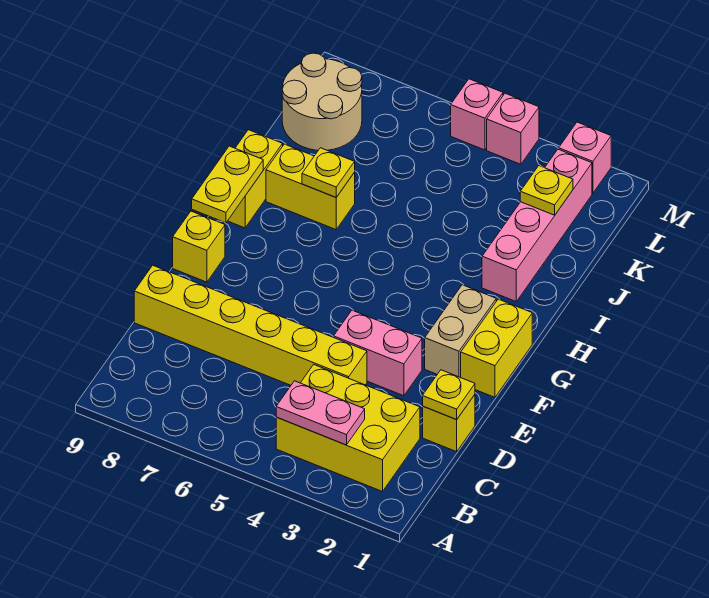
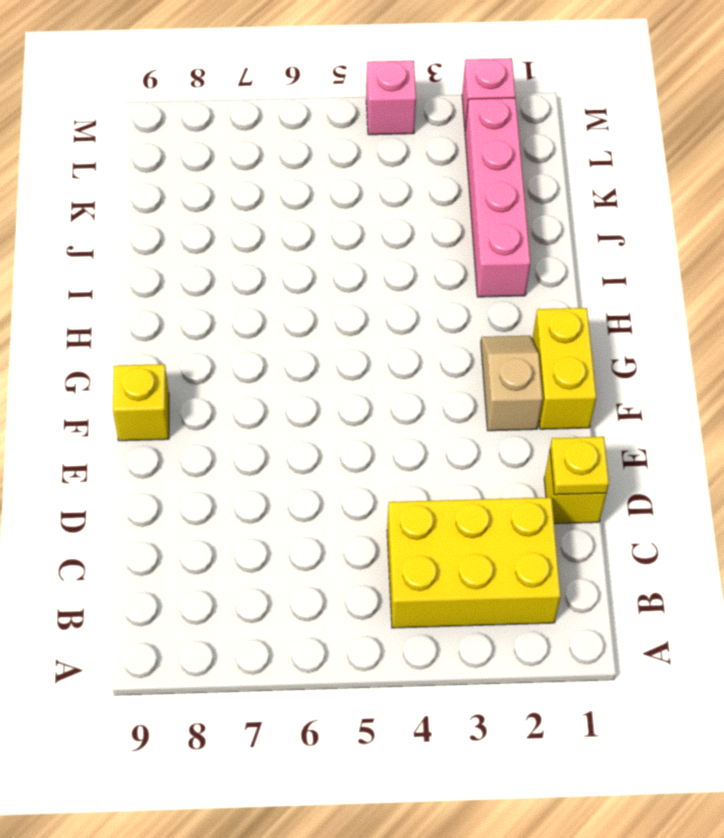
tan 1x2 slope [481,336,543,431] -> tan 1x2 brick [425,285,496,377]
none -> yellow 1x6 brick [134,265,367,385]
none -> pink 1x2 brick [334,310,422,396]
none -> yellow 1x2 brick [228,130,283,228]

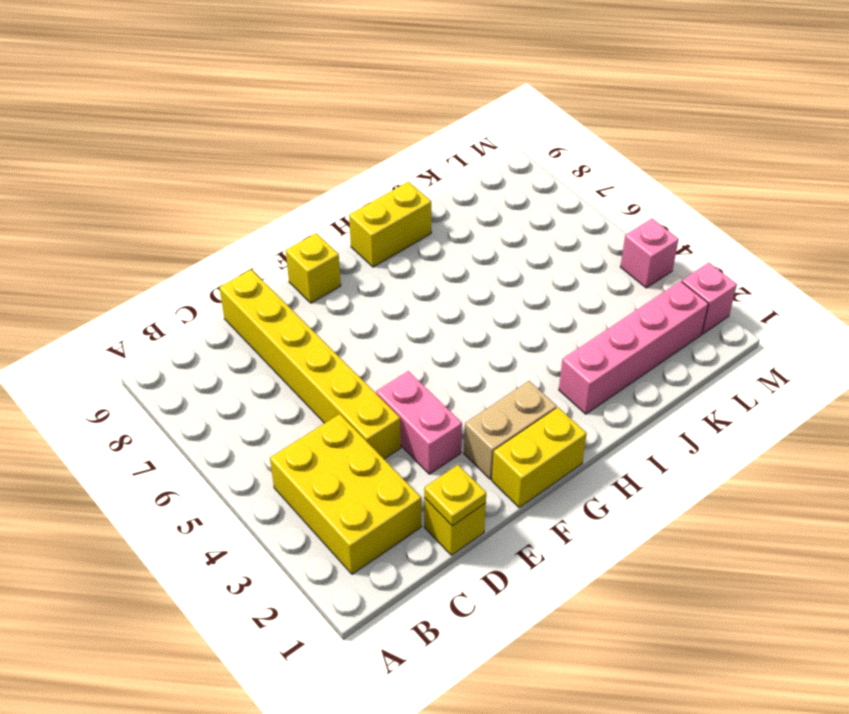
none -> yellow 1x2 brick [266,144,355,230]
none -> tan 2x2 round brick [282,53,362,150]
none -> pink 1x1 brick [451,79,503,150]

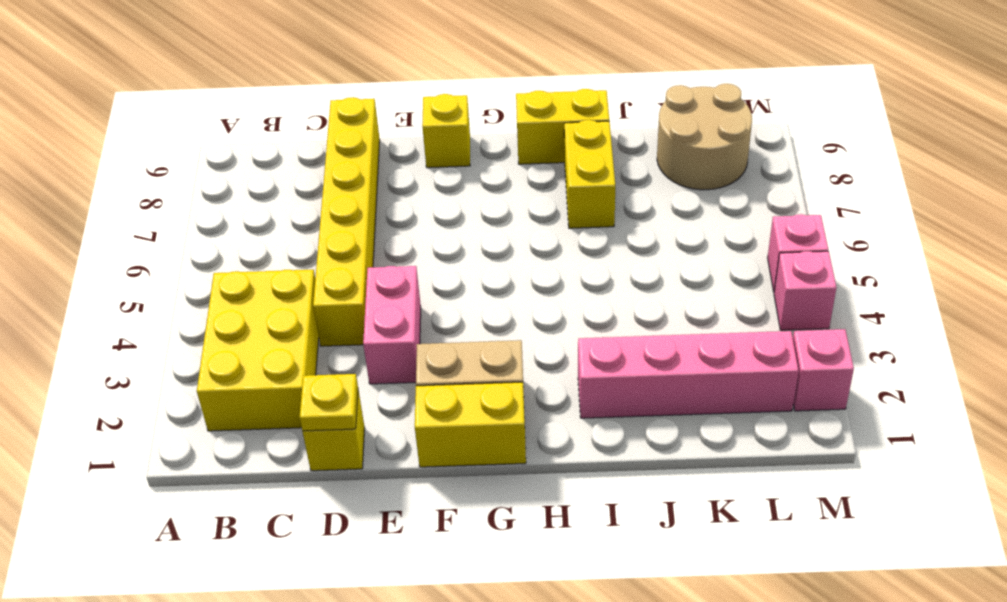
none -> pink 1x2 plate [276,381,365,445]
none -> yellow 1x2 plate [192,146,263,223]
none -> yellow 1x1 plate [302,148,355,197]

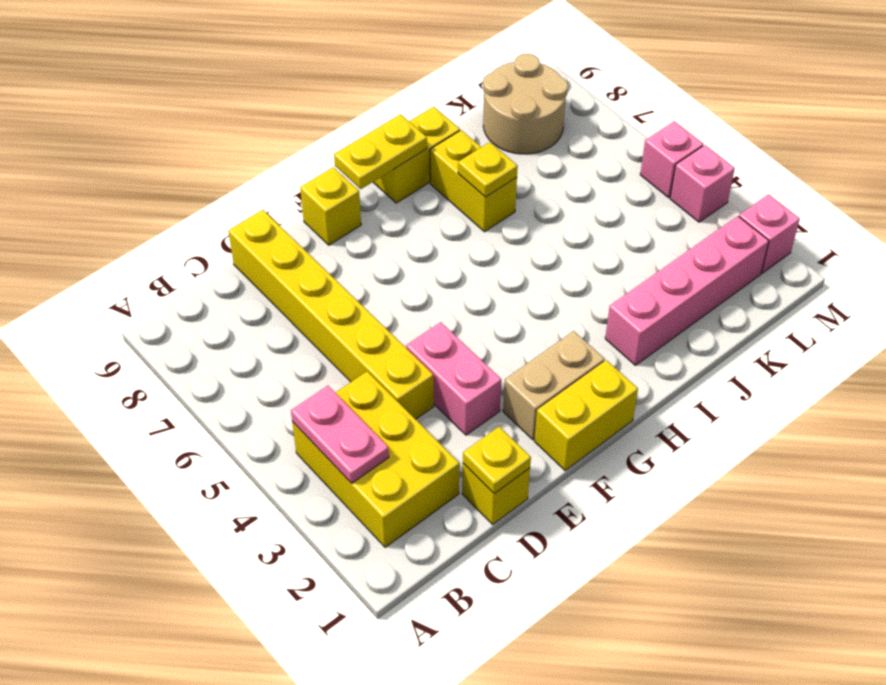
none -> yellow 1x1 plate [520,166,573,215]

